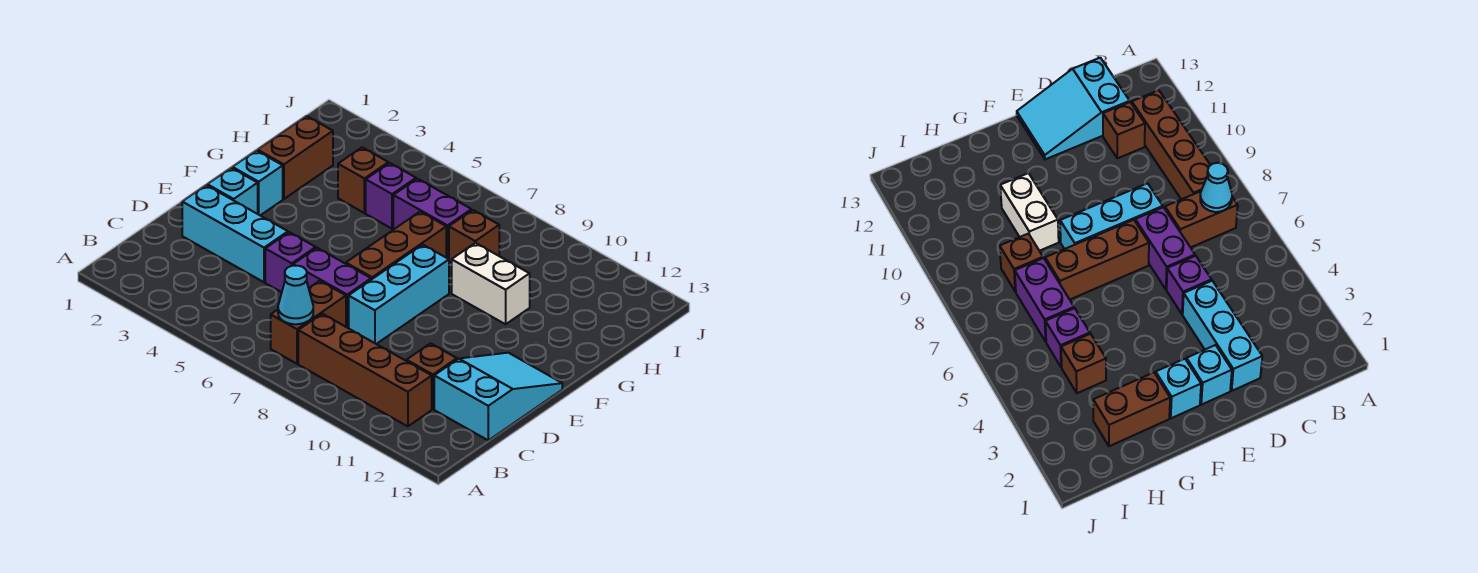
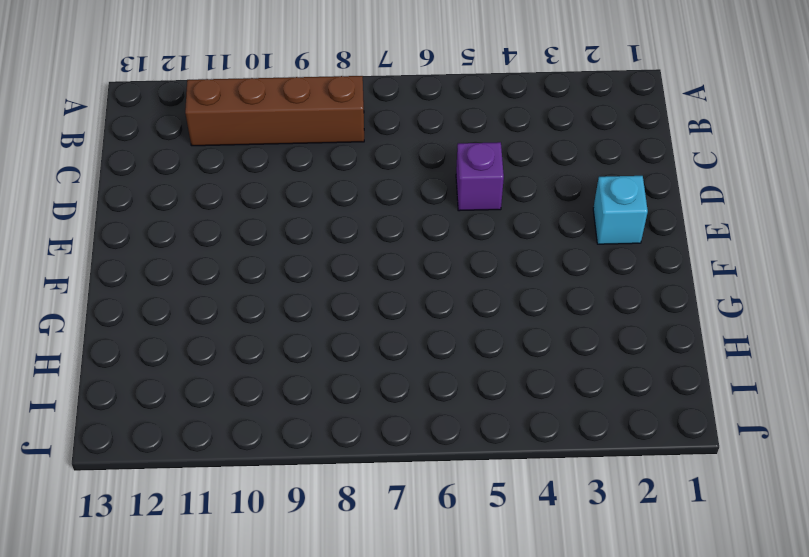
none -> brown 1x2 brick [271,281,346,364]
none -> brown 1x1 brick [407,343,457,409]
none -> cyan 2x3 slope [434,353,562,440]

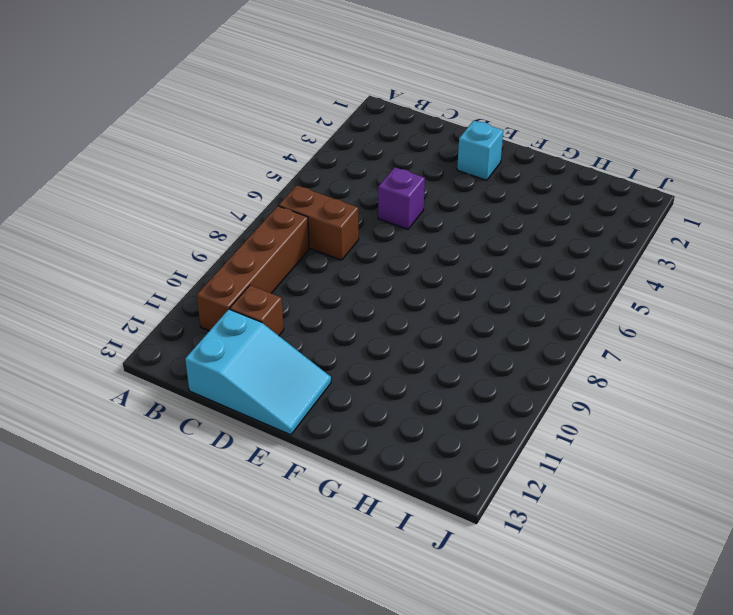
none -> cyan 1x3 brick [182,185,288,282]
none -> purple 1x2 brick [293,248,371,328]
none -> cyan 1x3 brick [349,245,449,344]

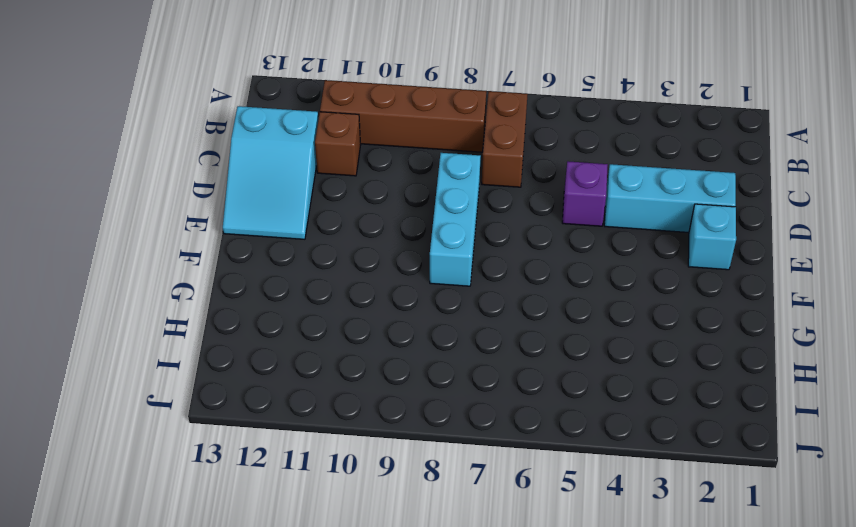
none -> purple 1x2 brick [293,248,371,328]
none -> brown 1x3 brick [346,212,446,280]
none -> cyan 1x1 brick [232,151,283,215]

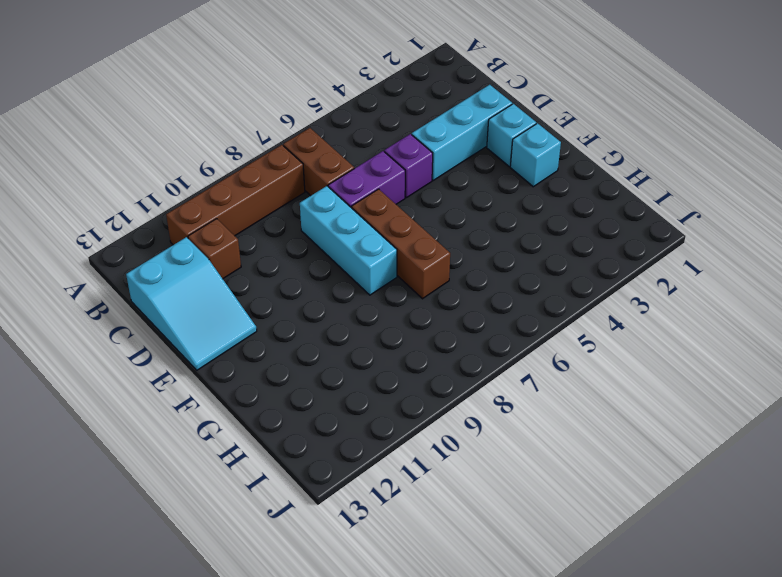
none -> brown 1x2 brick [258,116,333,199]
none -> white 1x2 brick [452,243,530,324]
none -> brown 1x1 brick [338,147,388,213]

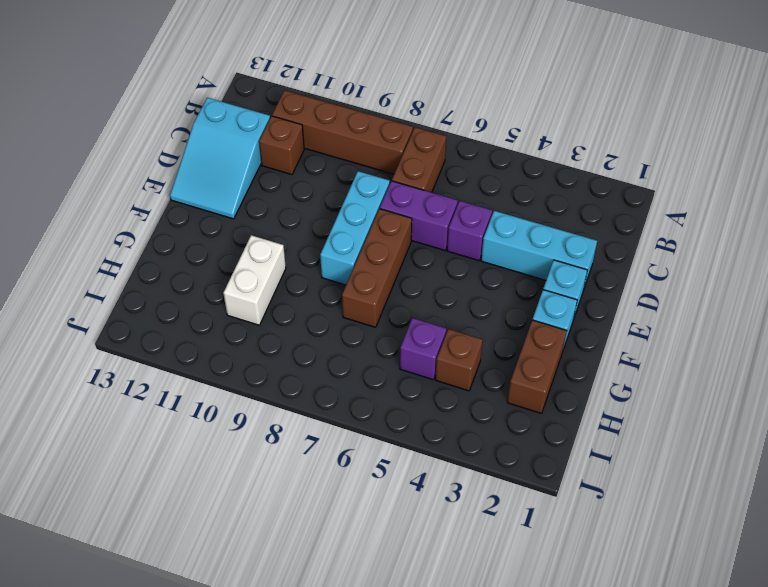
white 1x2 brick [224,235,286,325] -> white 1x2 brick turned to [452,243,530,324]
none -> purple 1x2 brick [393,179,471,259]
none -> brown 1x1 brick [449,210,499,262]
none -> cyan 1x1 cone [278,266,313,324]

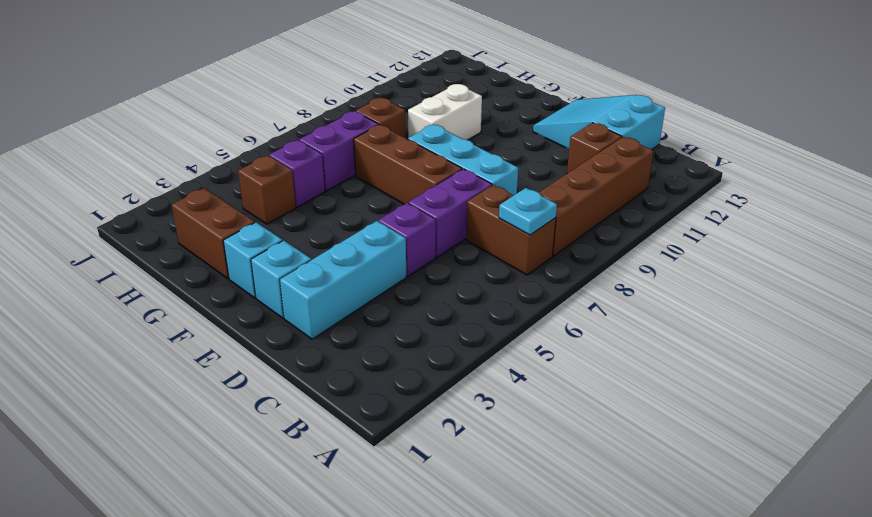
cyan 1x1 plate [499,188,557,235] -> cyan 1x1 cone [278,266,313,324]

